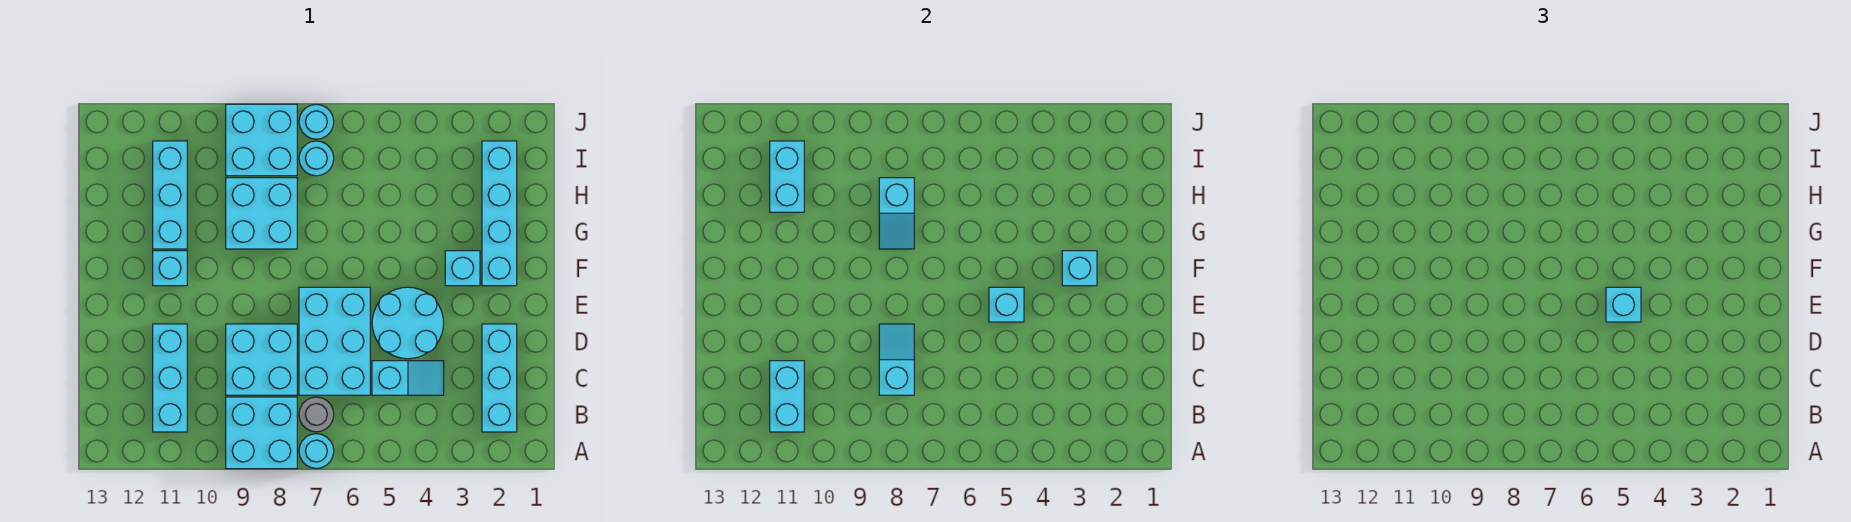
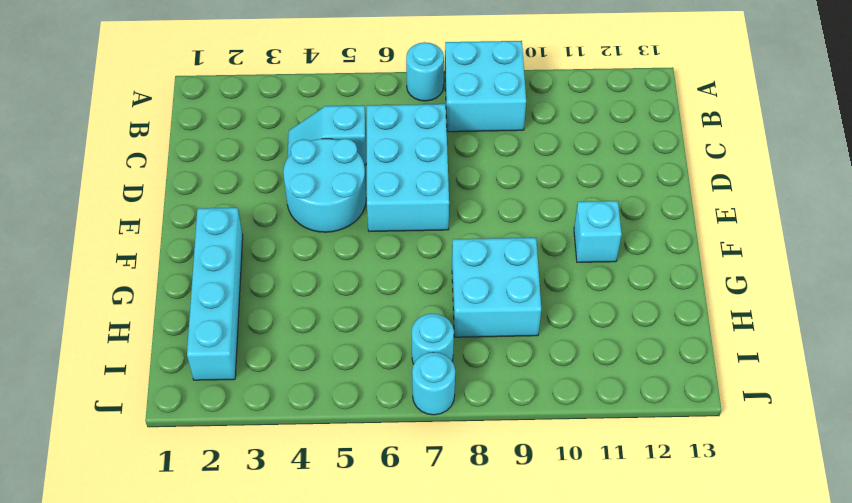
none -> cyan 1x3 brick [482,324,517,432]
none -> grey 1x1 round brick [299,397,334,432]
none -> cyan 1x3 brick [153,324,187,432]

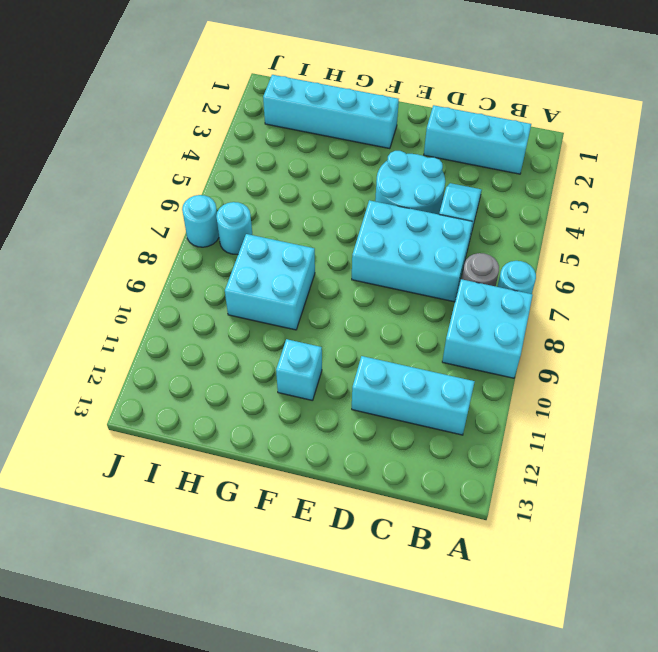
none -> cyan 2x2 brick [226,324,297,395]
none -> cyan 1x1 brick [445,251,480,286]
none -> cyan 1x3 brick [153,141,187,249]

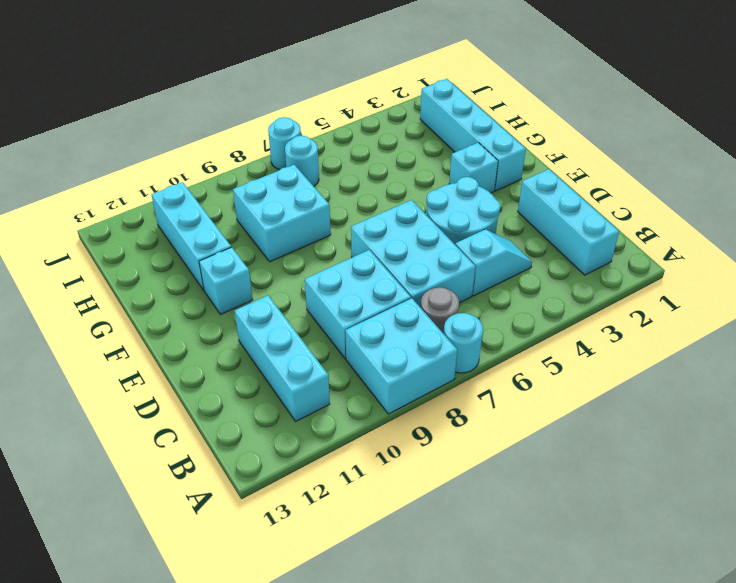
none -> cyan 2x2 brick [226,104,297,176]
none -> cyan 1x2 brick [770,361,804,432]
none -> cyan 1x2 slope [879,324,914,395]

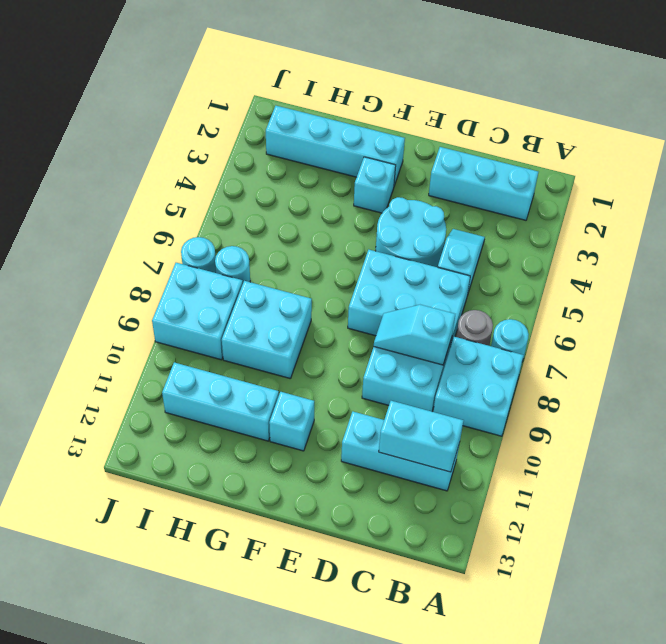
none -> cyan 1x1 brick [989,287,1024,322]
none -> cyan 1x1 brick [1062,251,1097,286]
none -> cyan 1x2 slope [879,178,914,249]

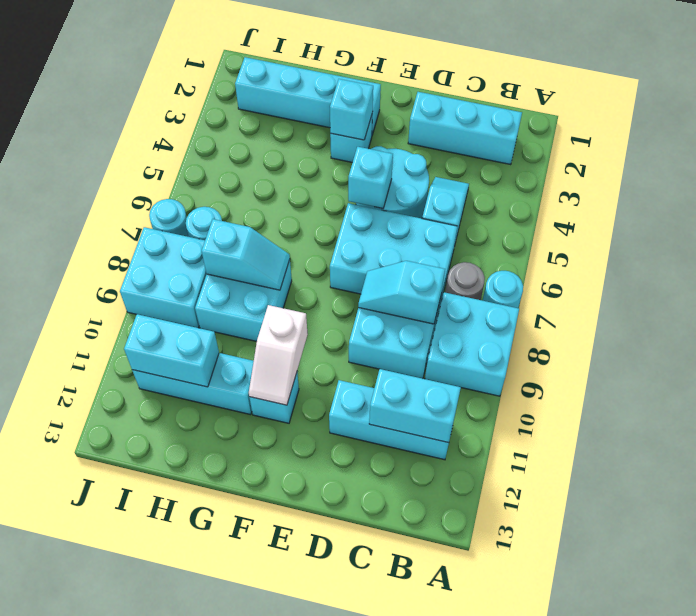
white 1x2 slope [249,305,308,405] -> none
none -> cyan 1x1 brick [1606,287,1641,322]

